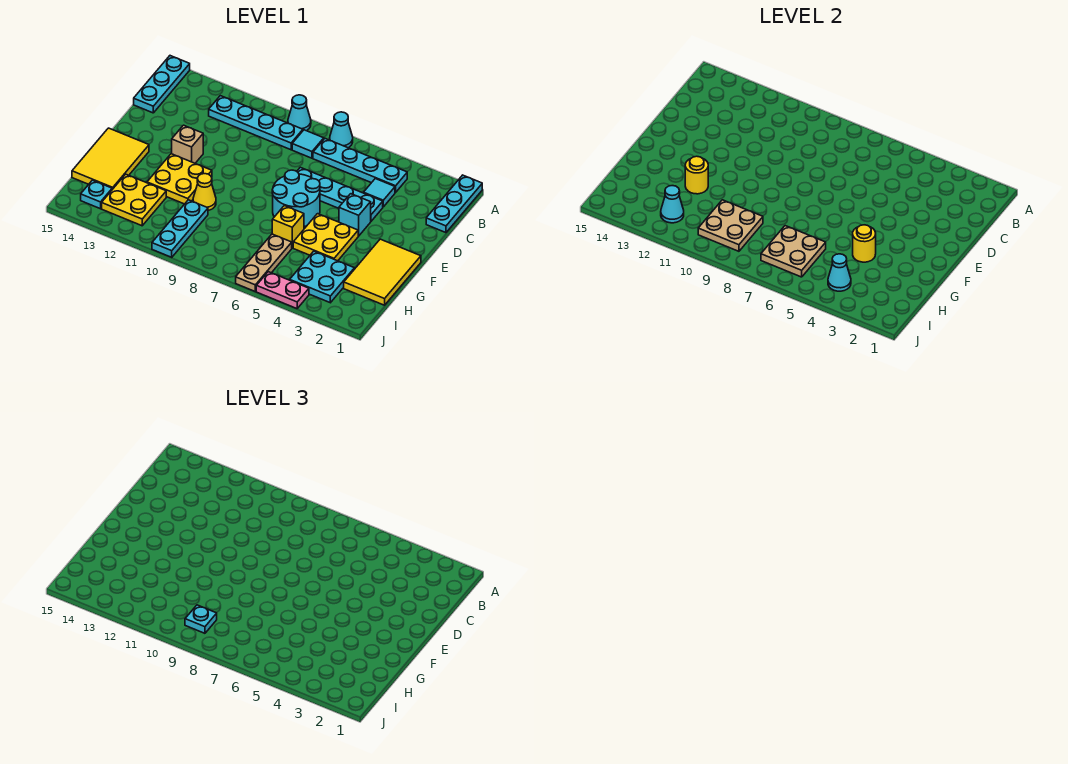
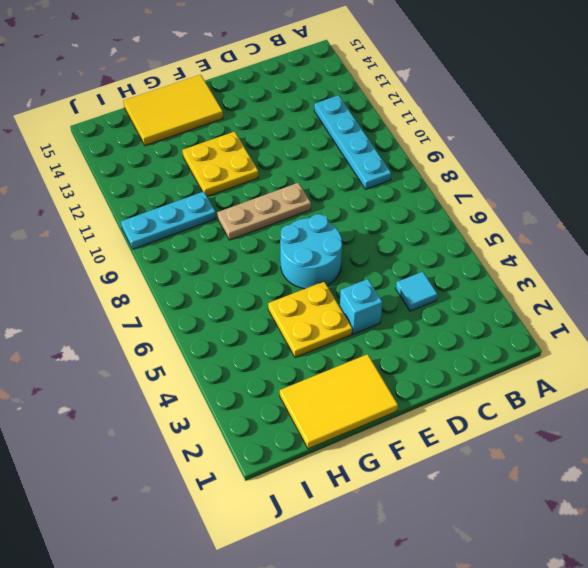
tan 1x3 plate [217,183,311,240] -> tan 1x3 plate moved to [236,234,292,291]
none -> cyan 1x3 plate [426,175,482,233]
none -> cyan 1x1 cone [330,112,353,148]
none -> cyan 1x1 cone [288,95,311,131]
none -> cyan 1x3 plate [134,56,190,113]

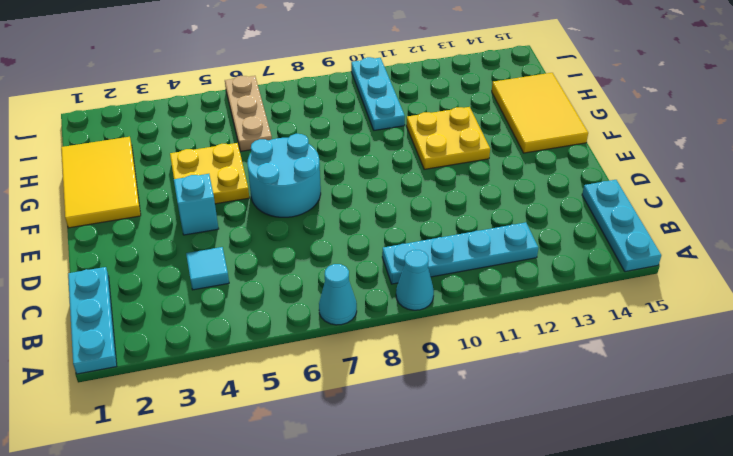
none -> cyan 1x4 plate [313,139,407,192]
none -> cyan 1x1 tile [292,130,324,158]
none -> cyan 1x4 plate [297,167,383,221]
none -> tan 1x1 brick [172,125,203,163]

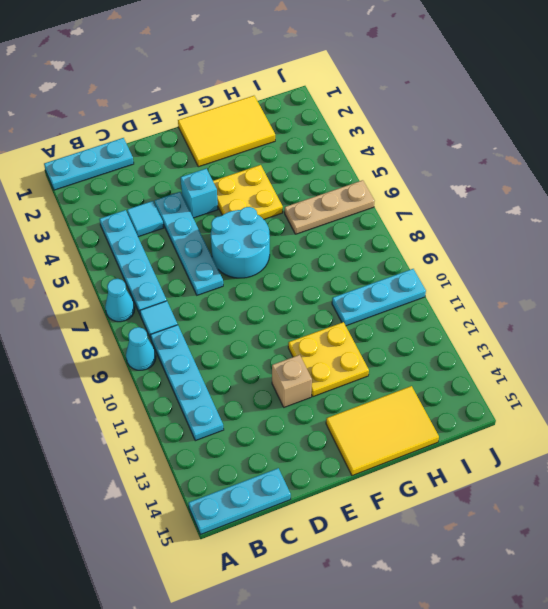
none -> yellow 1x1 brick [272,206,304,248]
none -> yellow 1x1 cone [193,174,216,210]
none -> cyan 2x2 plate [290,251,354,303]
none -> yellow 2x2 plate [102,174,166,226]

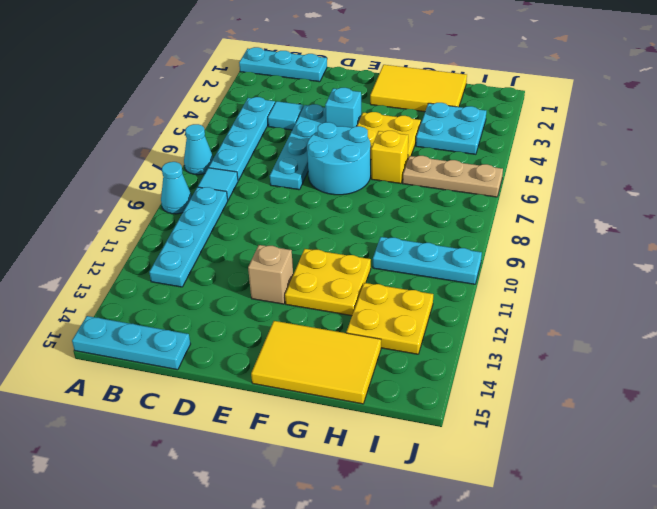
none -> yellow 1x1 cone [193,174,216,210]
none -> cyan 1x1 plate [81,180,112,209]
none -> pink 1x2 plate [256,272,309,309]
none -> yellow 1x1 round brick [853,225,876,262]

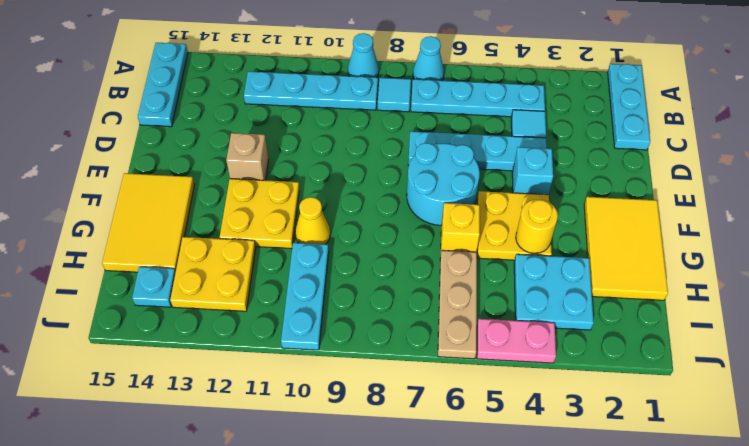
none -> yellow 1x1 round brick [685,156,708,194]
none -> tan 2x2 plate [761,226,826,277]
none -> tan 2x2 plate [698,200,763,251]
none -> cyan 1x1 cone [828,254,851,291]

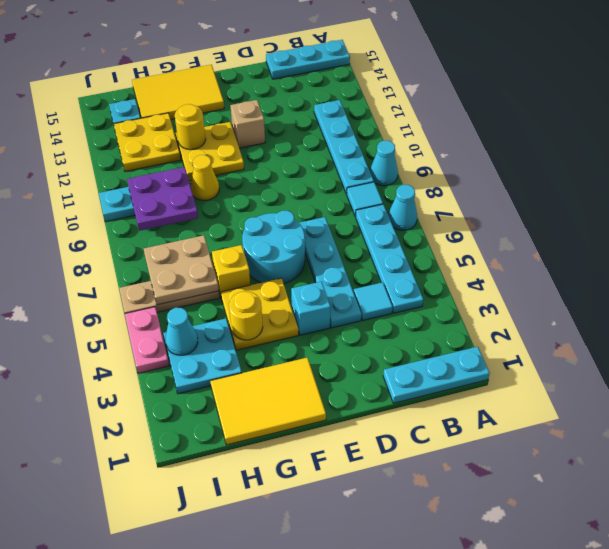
purple 2x2 plate [127,167,198,231] -> tan 2x2 plate [698,200,763,251]
none -> cyan 1x1 cone [661,186,684,223]
none -> cyan 1x1 plate [185,605,217,633]

